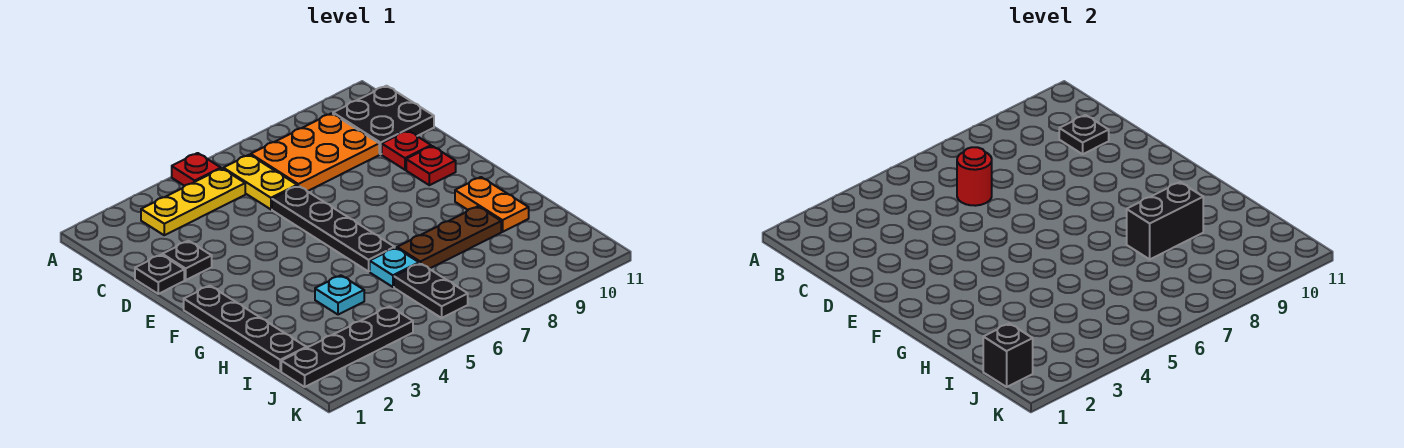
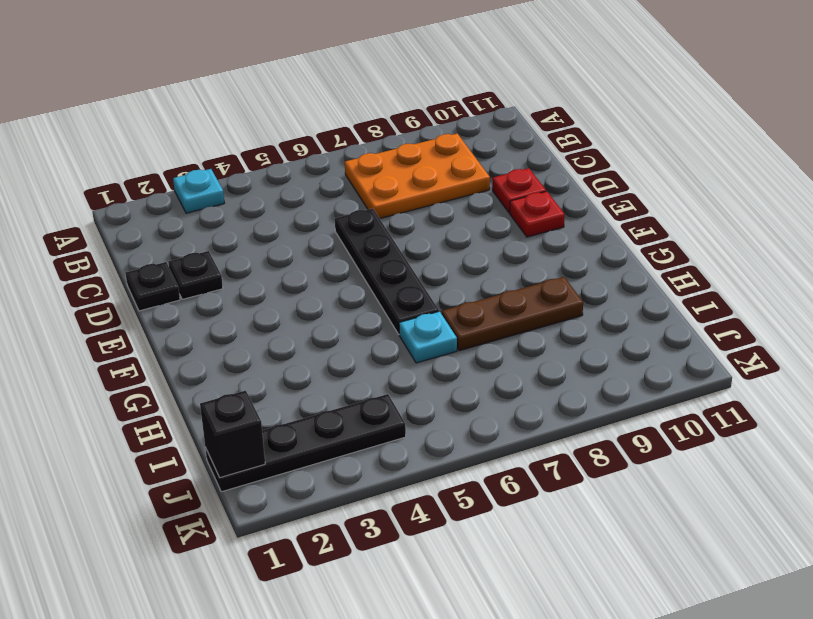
cyan 1x1 plate [173,169,224,213] -> cyan 1x1 plate moved to [315,275,364,315]
none -> red 1x1 plate [172,153,221,186]
none -> yellow 1x3 plate [141,169,245,235]
none -> yellow 1x2 plate [223,155,297,209]

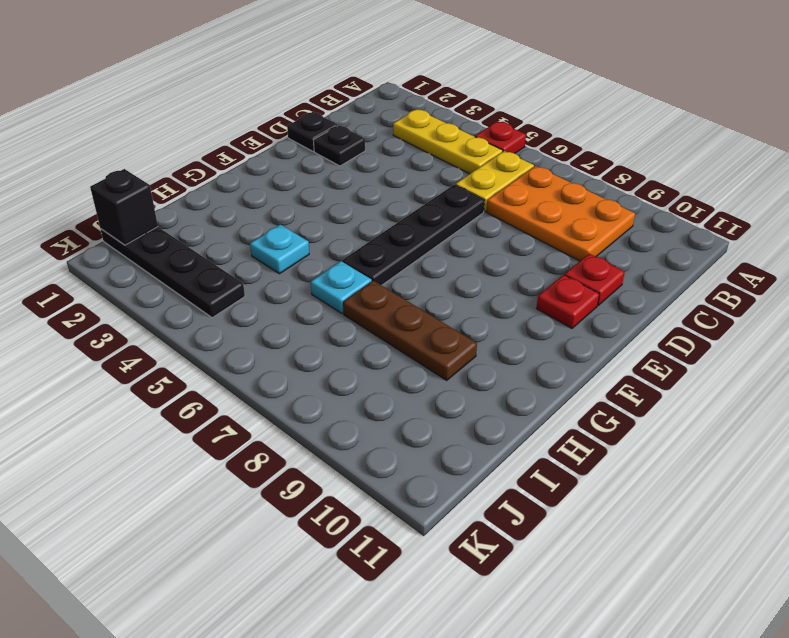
none -> black 2x2 plate [333,86,434,154]
none -> black 1x4 plate [184,286,306,371]
none -> orange 1x2 plate [455,177,529,232]

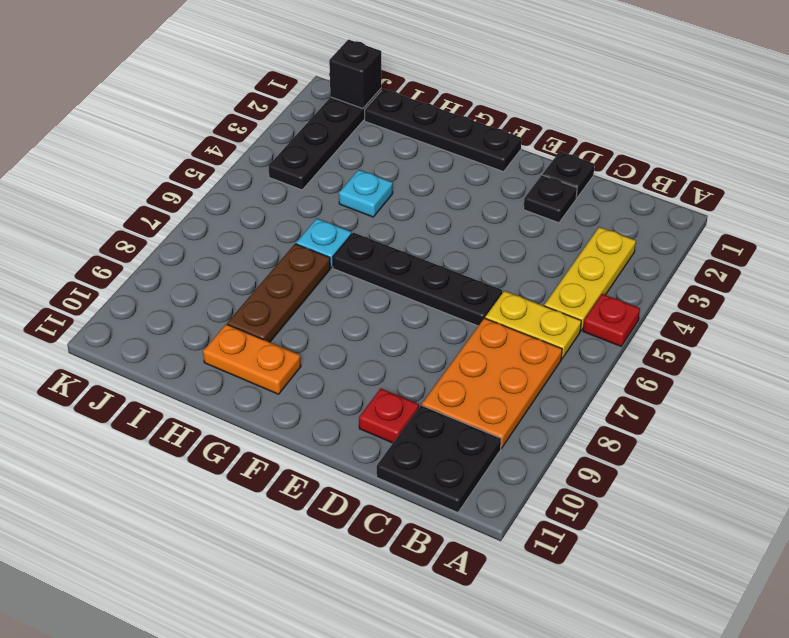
none -> red 1x1 plate [406,146,456,185]
none -> black 1x2 plate [394,263,468,318]
none -> red 1x1 round brick [957,147,992,206]

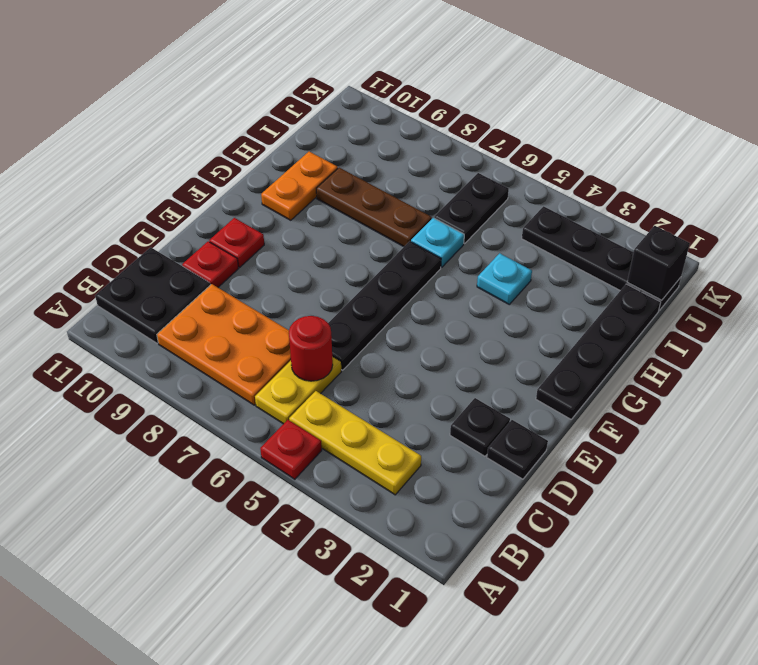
none -> black 1x1 plate [1059,115,1109,154]
none -> black 1x2 brick [1127,182,1203,259]

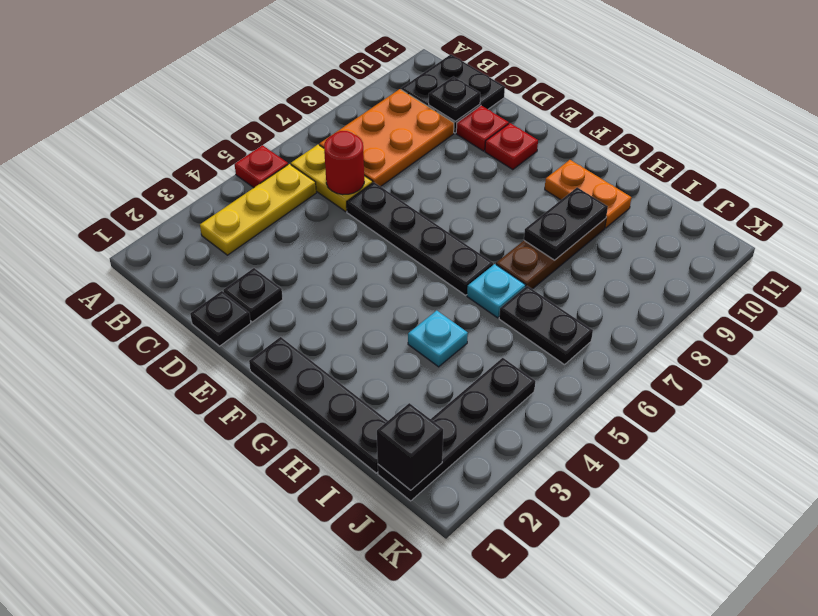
black 1x2 plate [524,187,608,260] -> black 1x2 brick [1127,182,1203,259]

